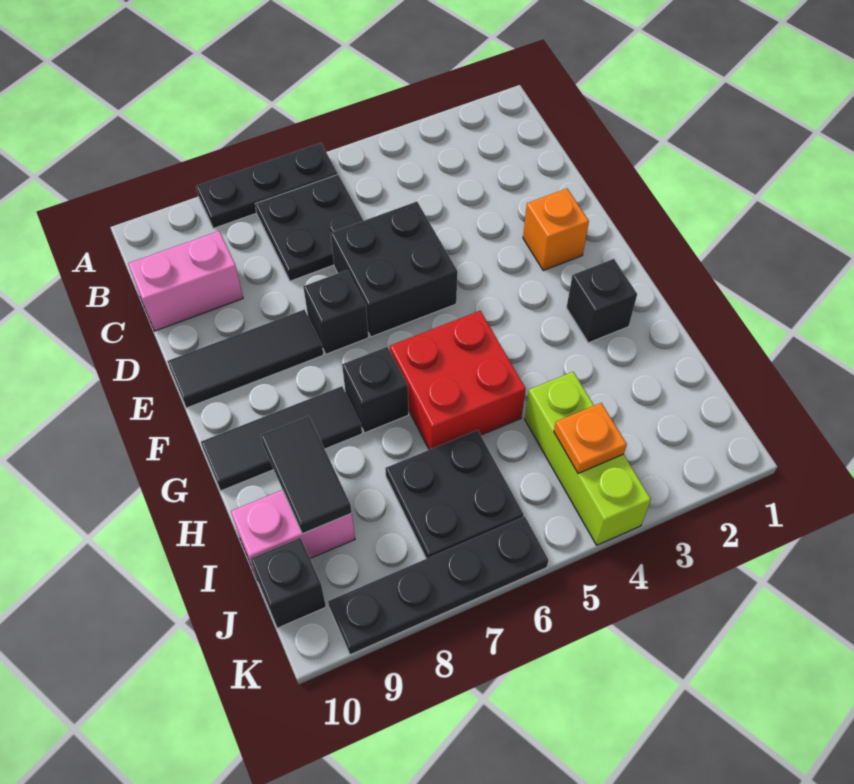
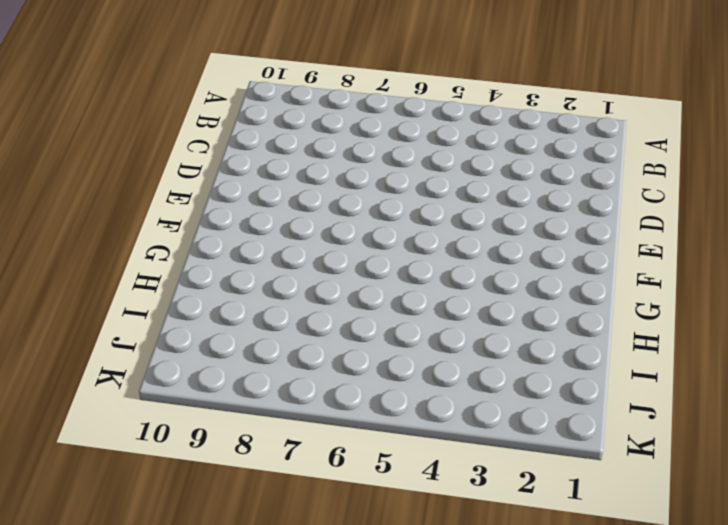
none -> black 1x3 plate [196,143,338,228]
none -> black 2x2 plate [255,175,364,281]
none -> pink 1x2 brick [128,231,243,331]

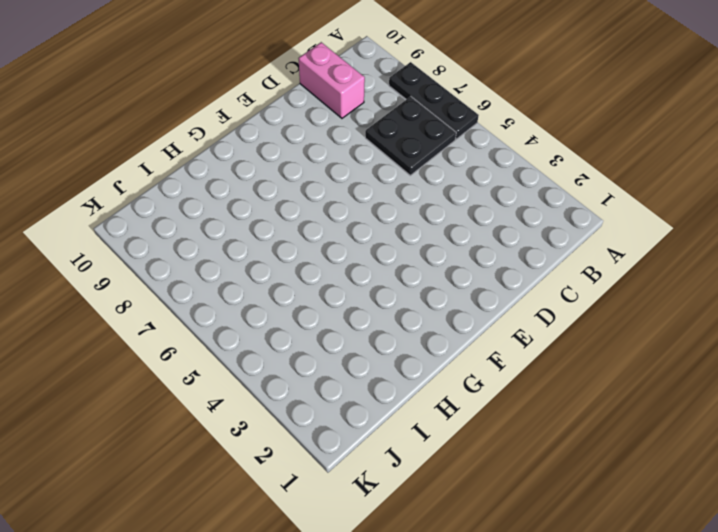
none -> black 2x2 brick [331,202,458,337]
none -> orange 1x1 brick [523,189,589,270]
none -> black 1x1 brick [303,270,369,354]

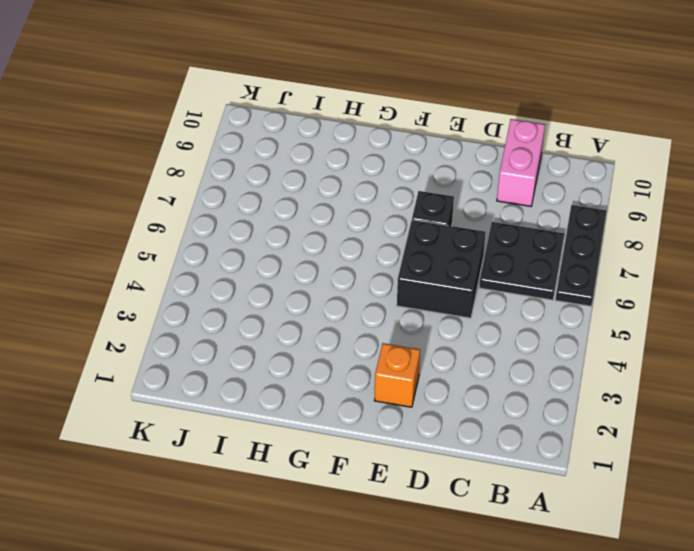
none -> black 1x3 tile [167,310,323,408]
none -> black 1x1 brick [566,259,637,343]
none -> red 2x2 brick [390,311,526,450]

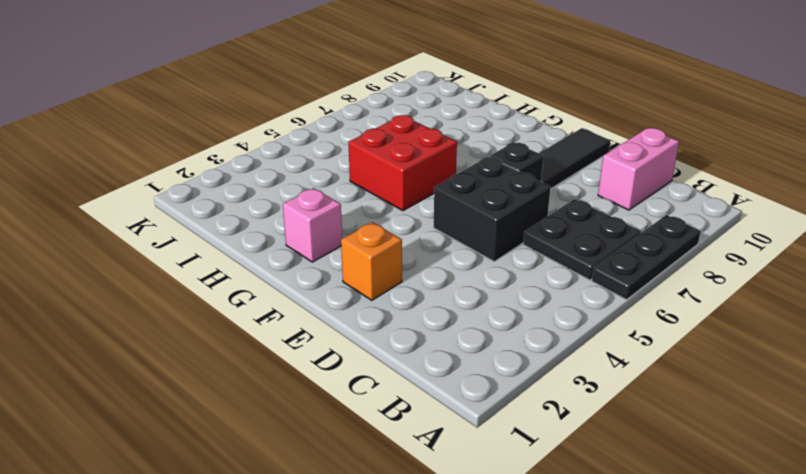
pink 1x1 brick [283,188,342,262] -> black 1x1 brick [566,259,637,343]
none -> black 1x1 brick [342,347,409,433]
none -> black 1x3 tile [201,386,362,491]
none -> lime 1x3 brick [525,372,651,545]

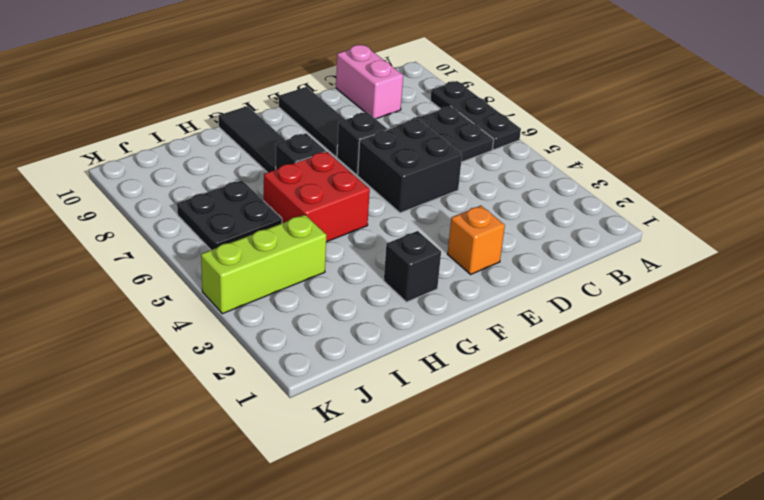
none -> pink 1x2 brick [231,490,355,573]
none -> black 1x1 brick [250,538,326,628]
none -> black 1x4 plate [328,516,548,655]

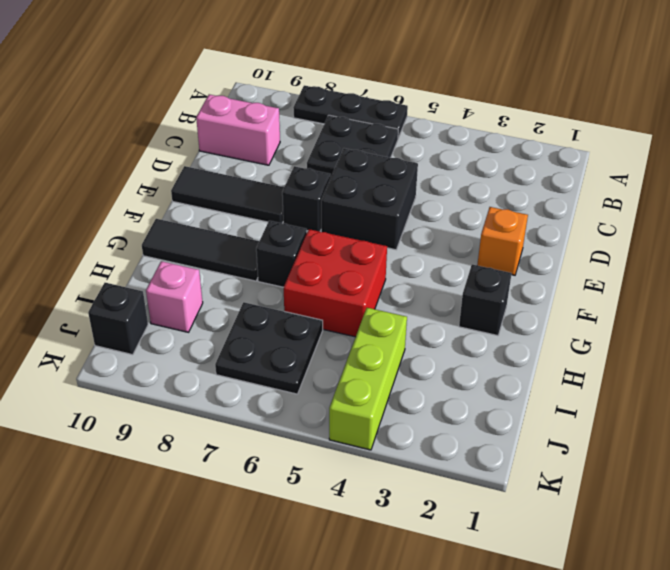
pink 1x1 brick [146,261,203,332] -> pink 1x2 brick [231,490,355,573]
none -> black 1x4 plate [328,516,548,655]
none -> black 1x2 tile [260,416,352,534]
none -> orange 1x1 plate [554,403,627,473]

